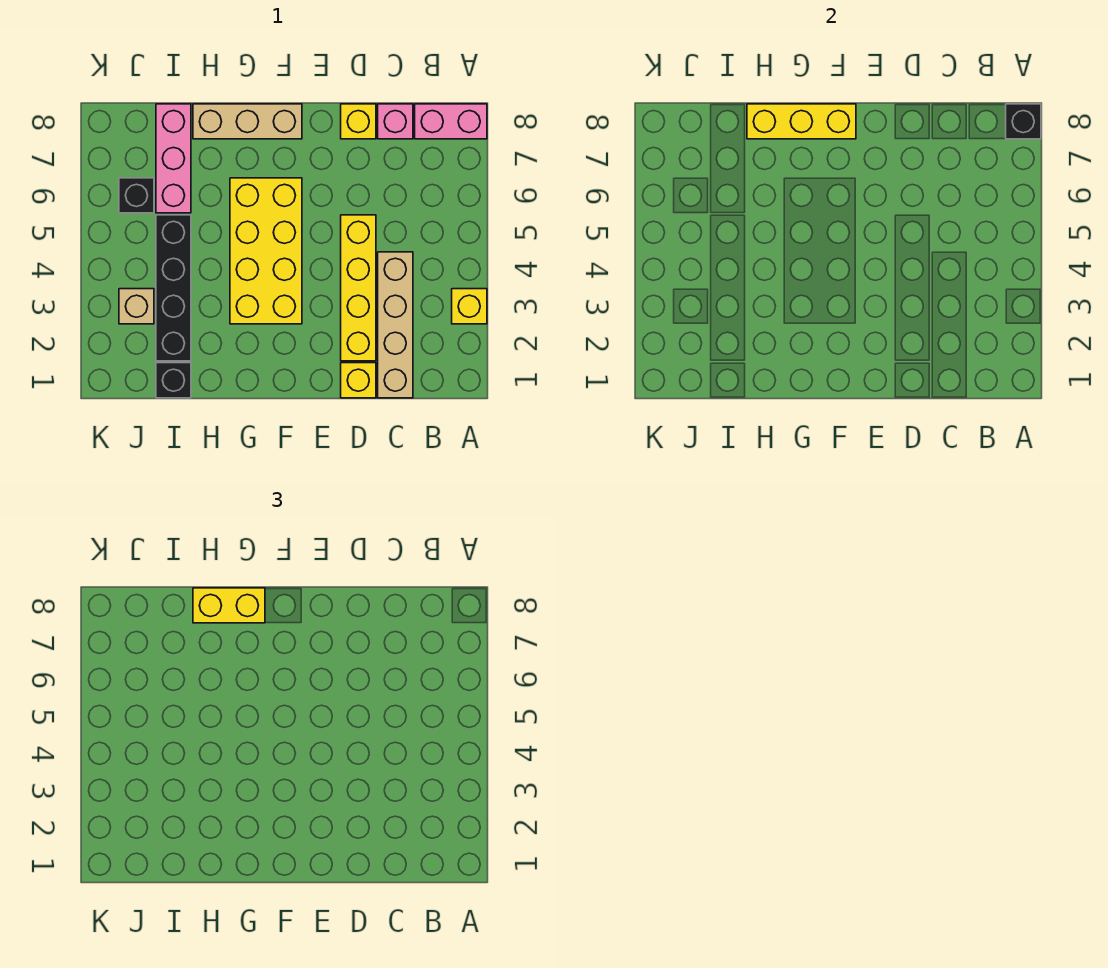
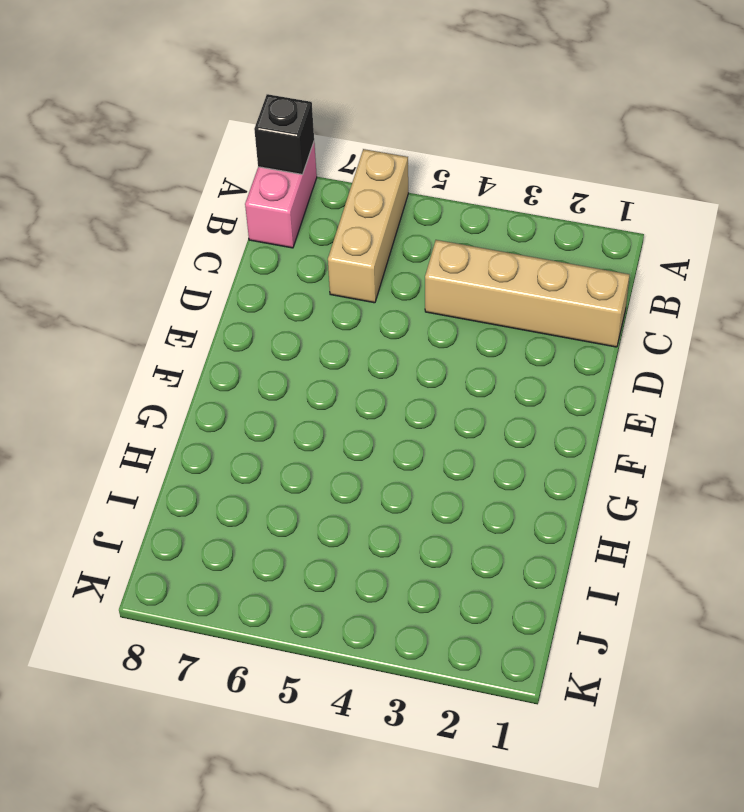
tan 1x3 brick [328,149,408,303] -> tan 1x3 brick moved to [193,104,302,139]
none -> yellow 1x1 brick [452,289,487,324]
none -> pink 1x1 brick [378,104,413,139]
none -> yellow 1x1 brick [341,363,376,398]

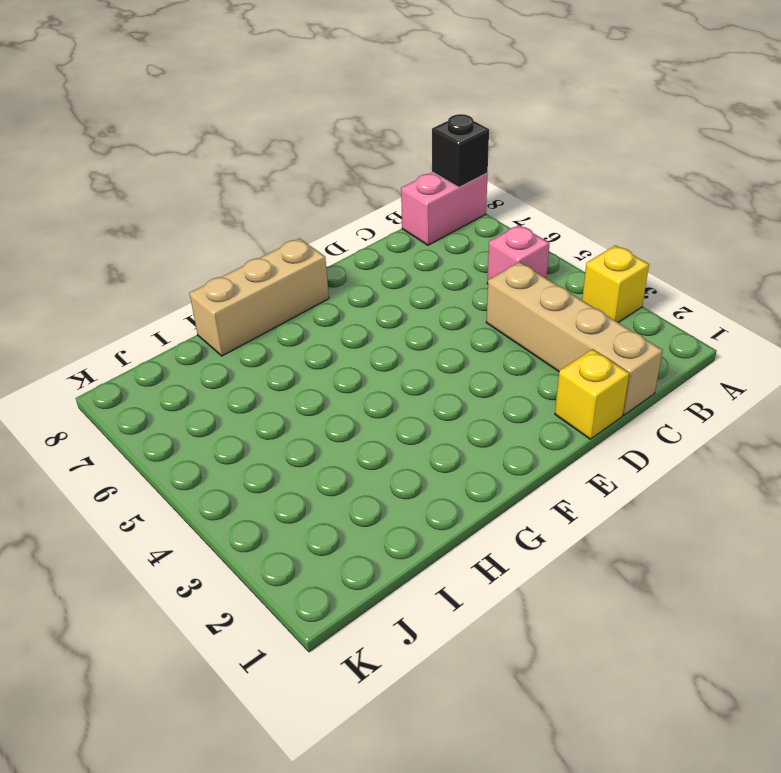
pink 1x1 brick [487,225,550,284] -> pink 1x1 brick moved to [378,104,413,139]
none -> yellow 1x4 brick [341,215,376,361]
none -> yellow 1x1 brick [341,104,376,139]
none -> yellow 2x4 brick [230,178,302,324]

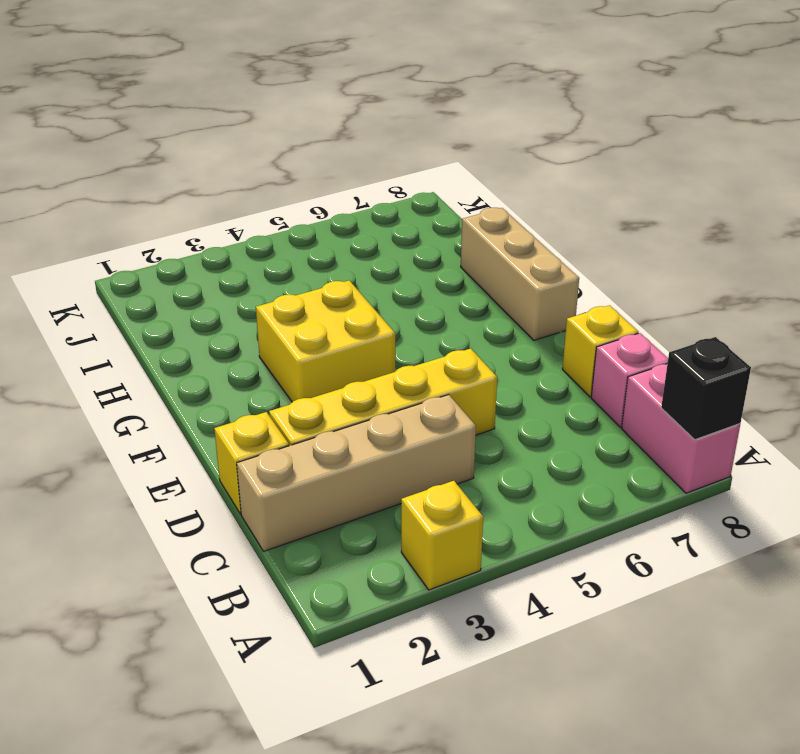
yellow 2x2 brick [256,281,395,402] -> yellow 2x4 brick [230,178,302,324]
none -> black 1x1 brick [156,363,191,398]
none -> black 1x4 brick [156,215,191,361]
none -> pink 1x3 brick [156,104,191,213]

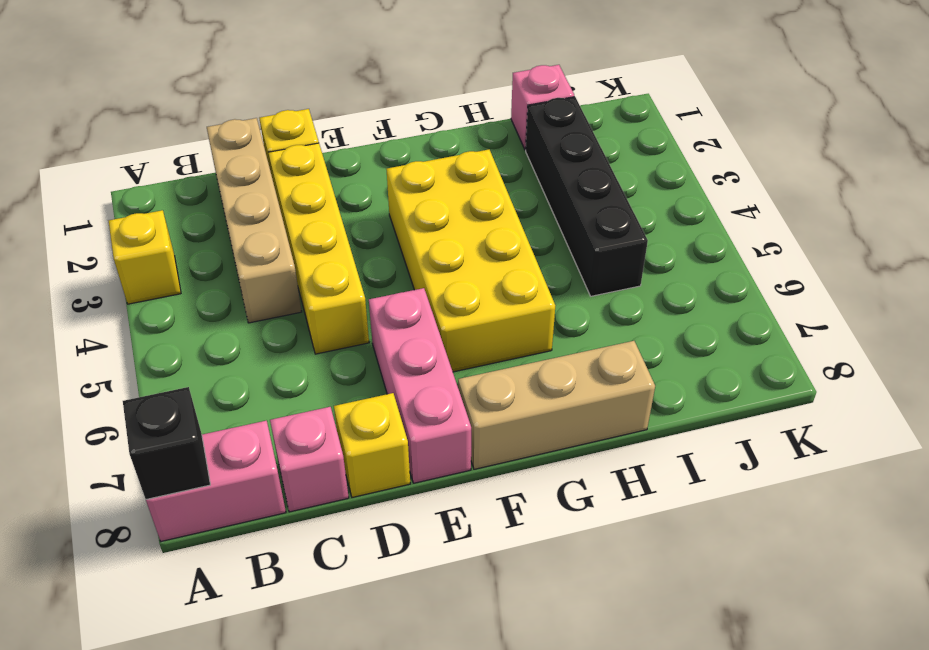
pink 1x3 brick [369,288,471,483] -> pink 1x3 brick moved to [156,104,191,213]
pink 1x1 brick [511,65,574,150] -> black 1x1 brick [156,363,191,398]
none -> tan 1x1 brick [119,289,154,324]
none -> black 1x1 brick [119,178,154,213]
none -> yellow 1x3 brick [747,104,856,139]

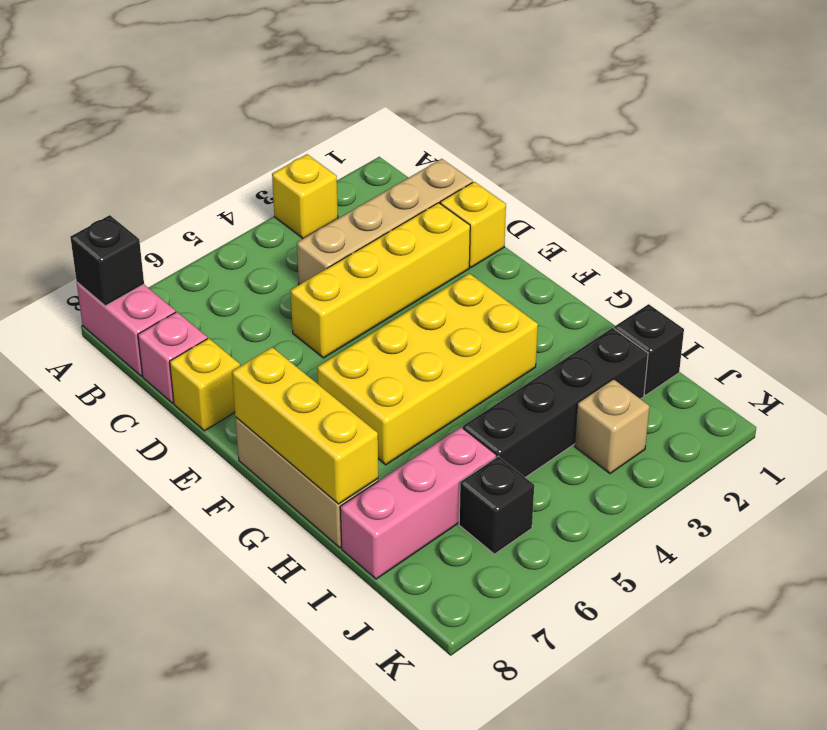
none -> yellow 1x2 brick [193,588,265,623]

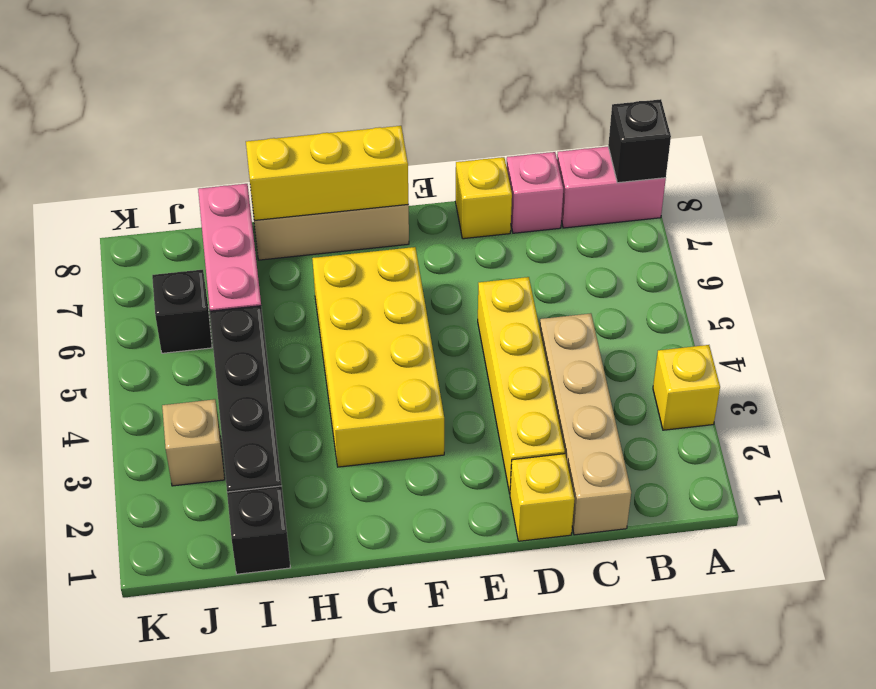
none -> yellow 1x2 brick [193,588,265,623]

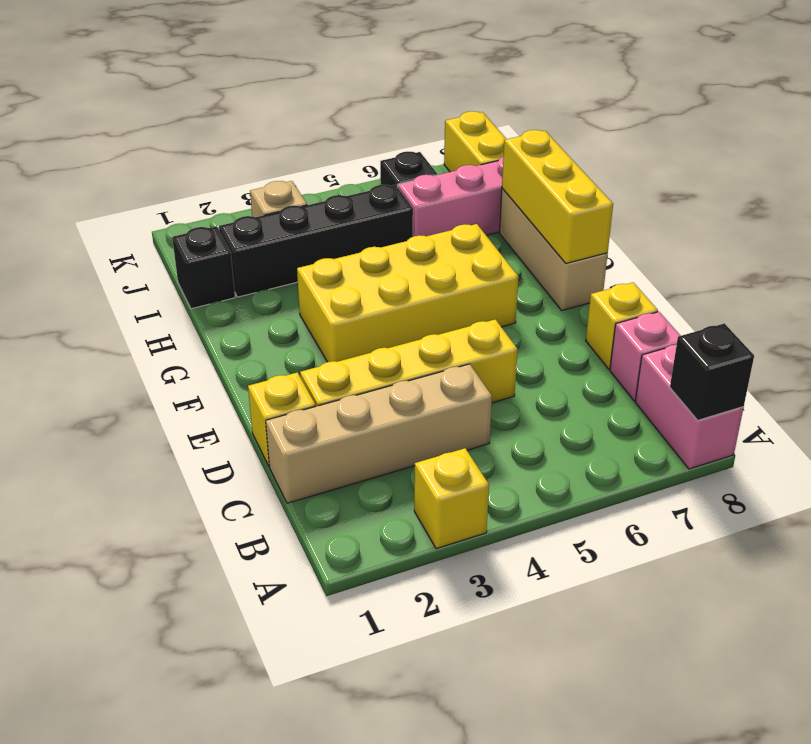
yellow 1x2 brick [444,111,506,172] -> yellow 1x2 brick moved to [193,588,265,623]

